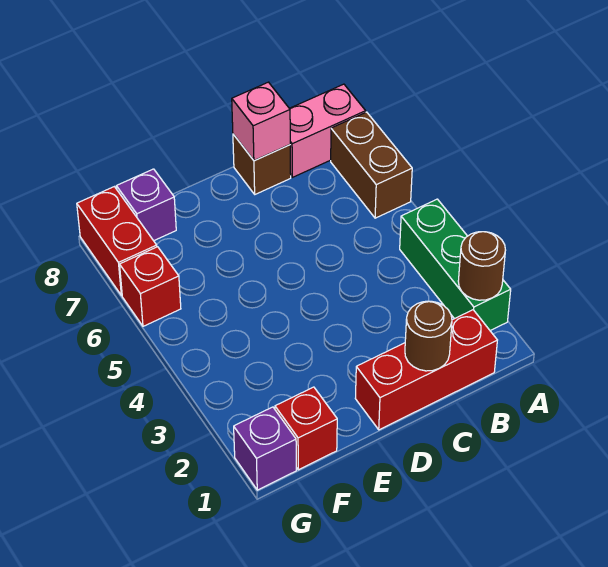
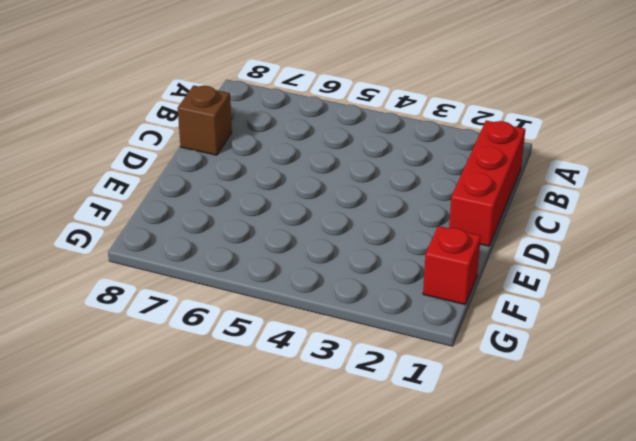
none -> green 1x3 brick [400,199,511,331]
none -> brown 1x2 brick [331,112,412,218]
none -> pink 1x2 brick [289,84,366,177]

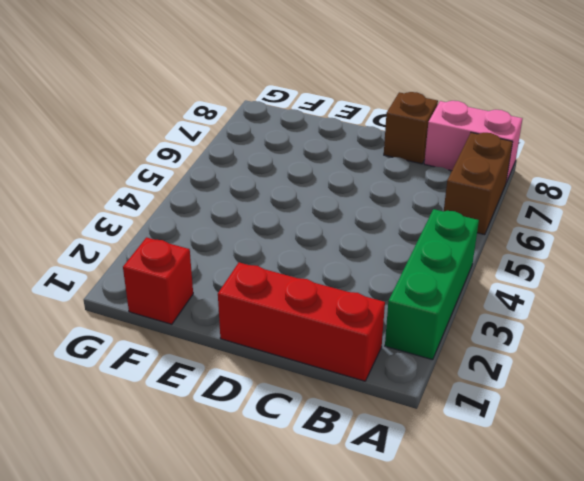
none -> purple 1x1 brick [116,169,176,241]
none -> purple 1x1 brick [234,407,296,490]
none -> red 1x1 brick [120,247,181,326]

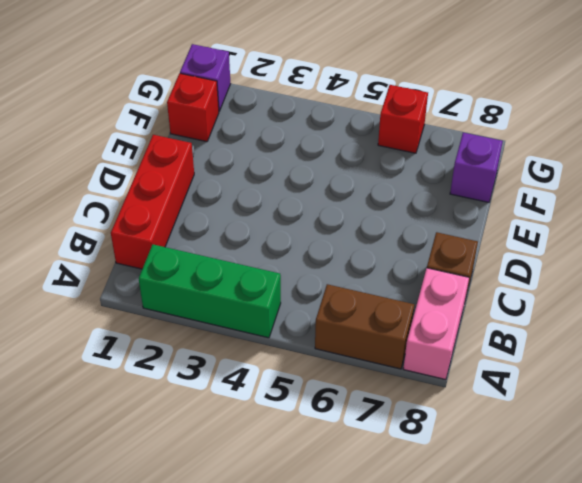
none -> red 1x2 brick [77,187,157,295]
none -> brown 1x1 round brick [458,232,506,300]
none -> brown 1x1 round brick [405,301,452,371]

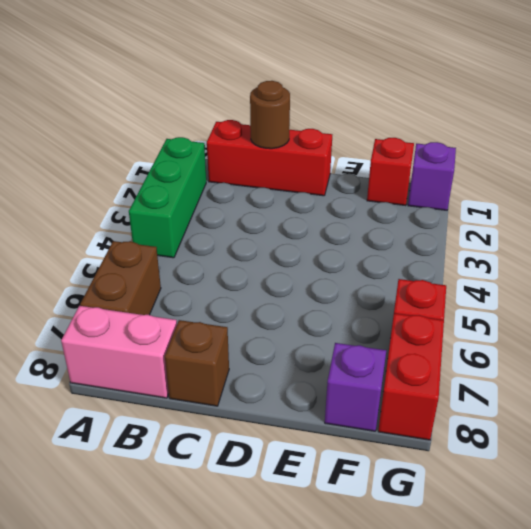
none -> brown 1x1 round brick [458,232,506,300]
none -> pink 1x1 brick [232,82,290,161]

